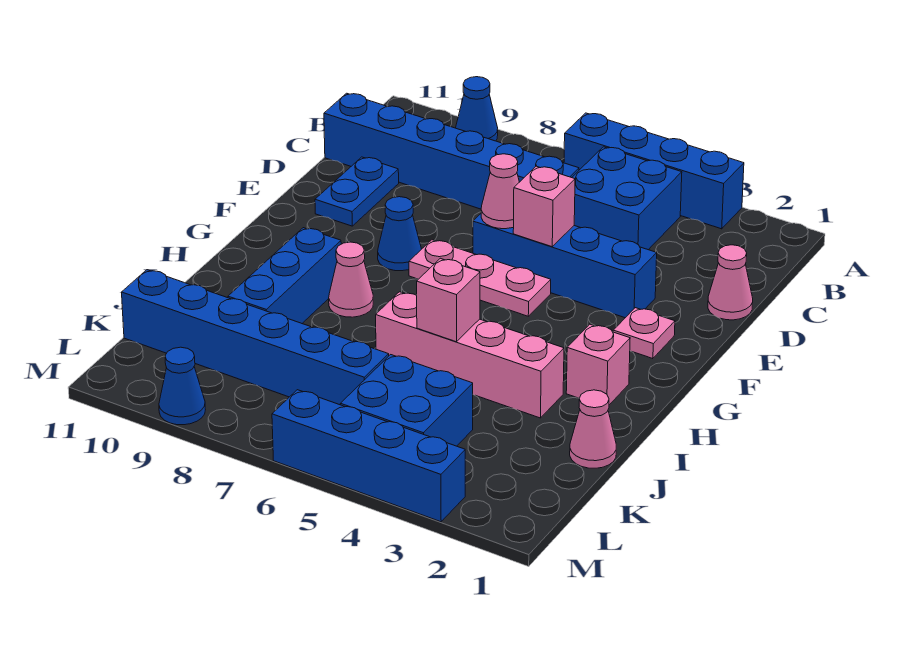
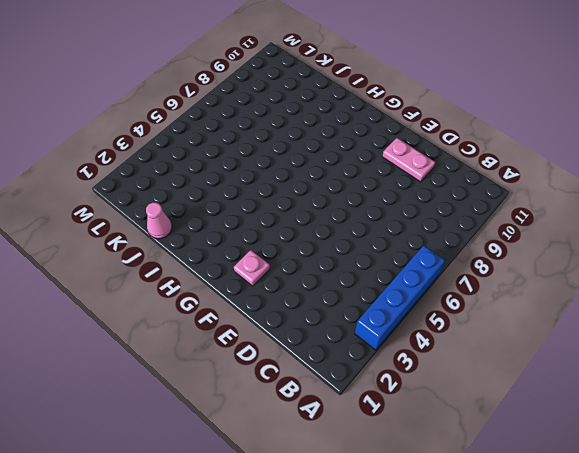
pink 1x2 plate [382,138,435,182] -> blue 1x2 plate [315,157,399,226]
none -> blue 1x1 cone [456,77,498,141]
none -> blue 2x2 brick [572,147,682,250]
none -> blue 1x6 brick [324,93,579,209]

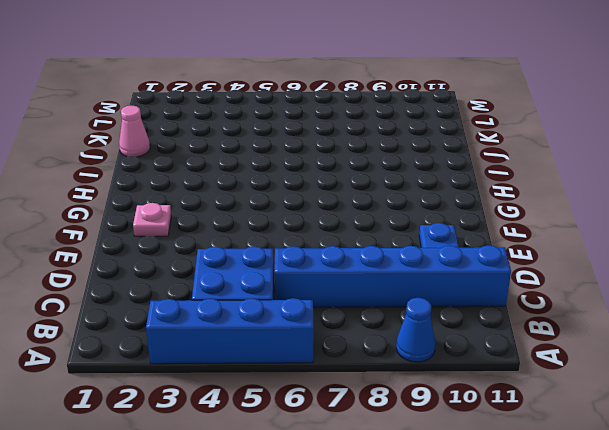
none -> pink 1x1 cone [708,245,753,320]
none -> blue 1x4 brick [473,214,657,318]
none -> pink 1x3 plate [409,240,551,316]

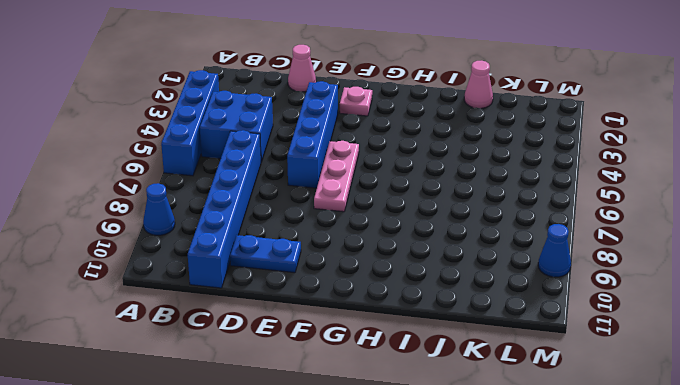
none -> blue 1x1 cone [378,197,421,271]
none -> pink 1x1 brick [566,324,630,405]
none -> pink 1x1 cone [329,242,373,317]

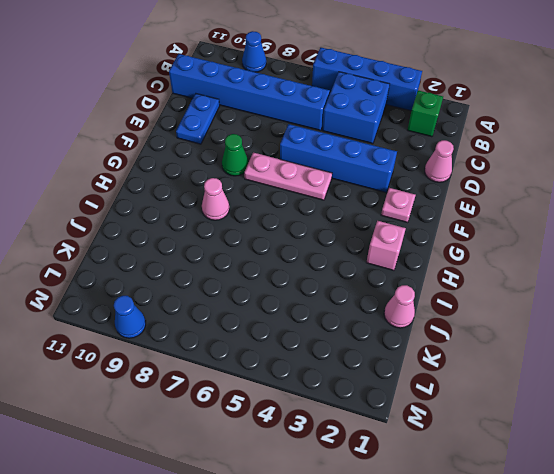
green 1x1 brick [407,91,443,137] -> none
green 1x1 cone [222,134,248,176] -> blue 1x1 cone [378,197,421,271]
none -> blue 1x3 brick [228,228,341,323]
none -> pink 1x4 brick [376,292,564,418]
none -> blue 2x2 brick [340,355,473,446]

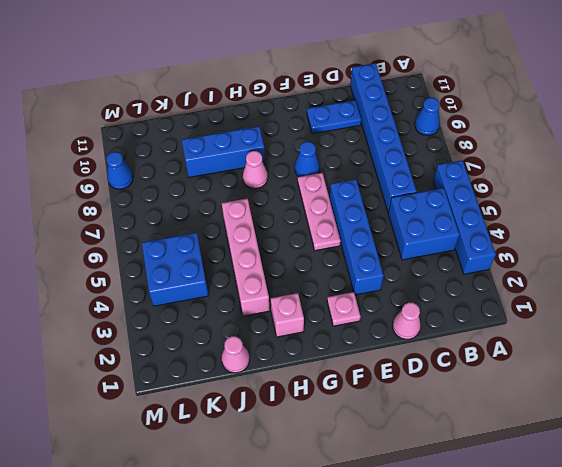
none -> blue 1x6 brick [122,270,389,405]
none -> blue 1x4 brick [272,390,465,522]
none -> pink 1x1 brick [513,166,575,247]

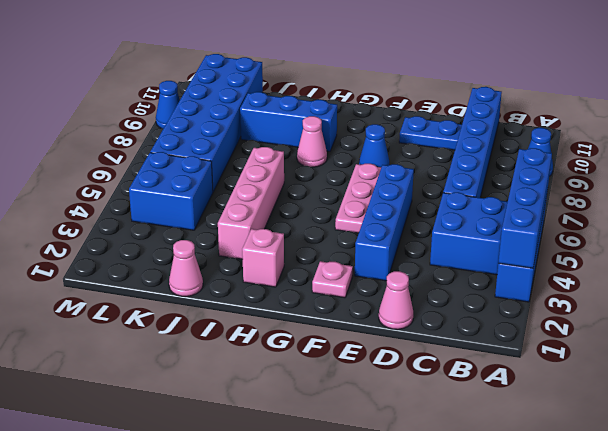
blue 1x4 brick [498,148,552,268] -> blue 1x4 brick moved to [272,390,465,522]
blue 2x6 brick [150,54,263,192] -> blue 1x6 brick [122,270,389,405]
none -> pink 1x1 brick [513,166,575,247]
none -> pink 1x1 cone [481,154,519,229]
none -> pink 1x1 brick [417,258,480,342]

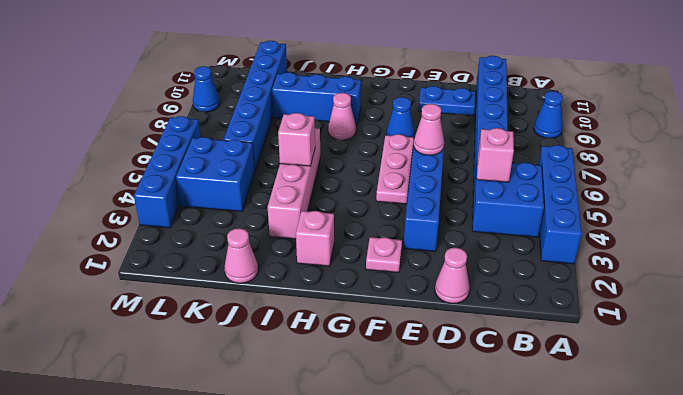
pink 1x1 brick [477,128,514,182] -> pink 1x1 brick moved to [513,166,575,247]

